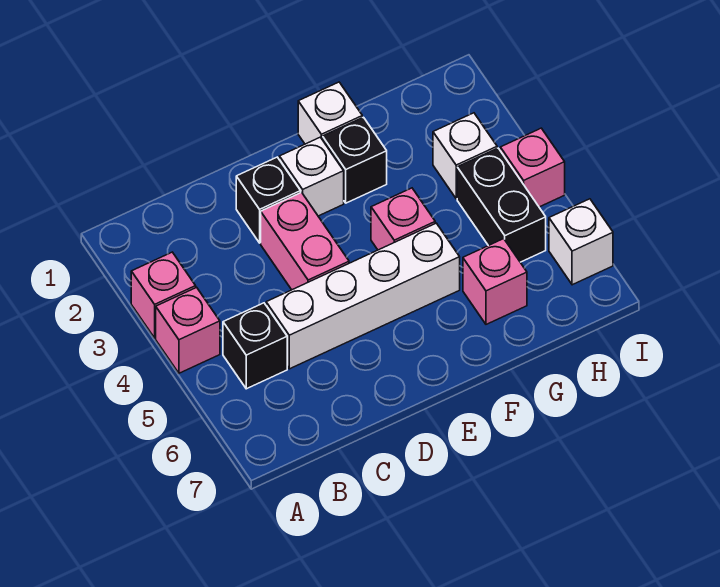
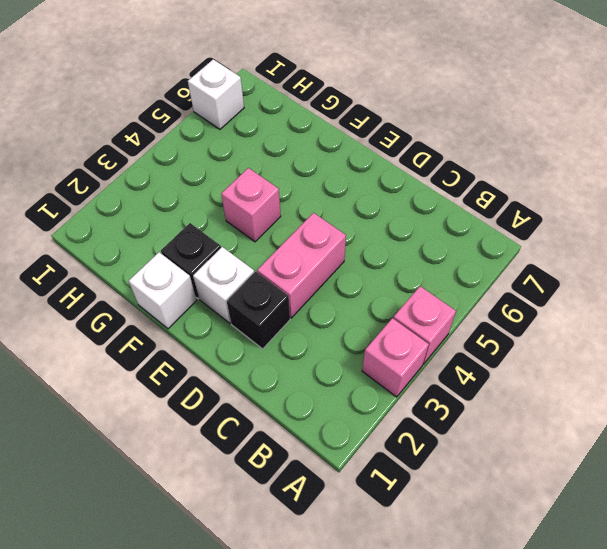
none -> black 1x1 brick [223,303,287,389]
none -> white 1x4 brick [266,223,460,369]
none -> pink 1x1 brick [463,239,527,324]

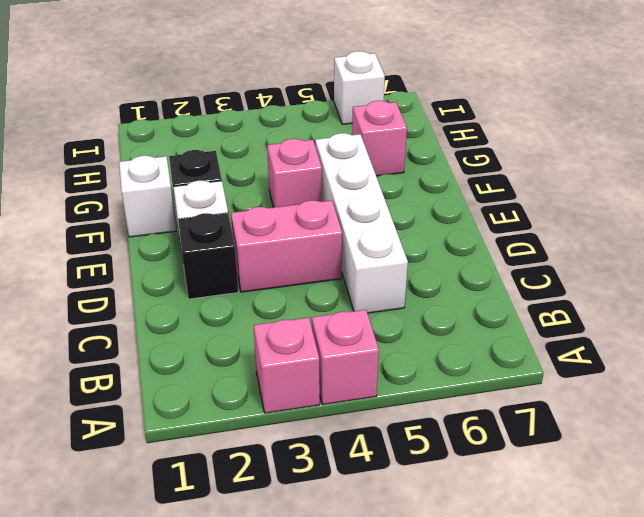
none -> black 1x1 brick [223,303,287,389]
none -> white 1x1 brick [433,113,497,199]
none -> black 1x2 brick [457,148,546,262]

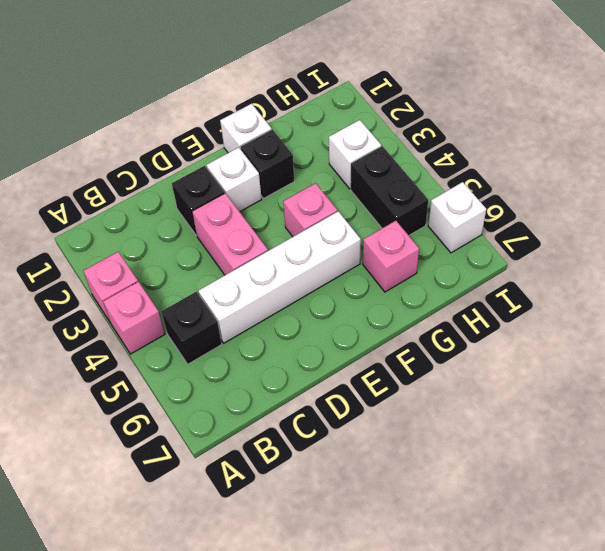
none -> pink 1x1 brick [500,128,565,207]

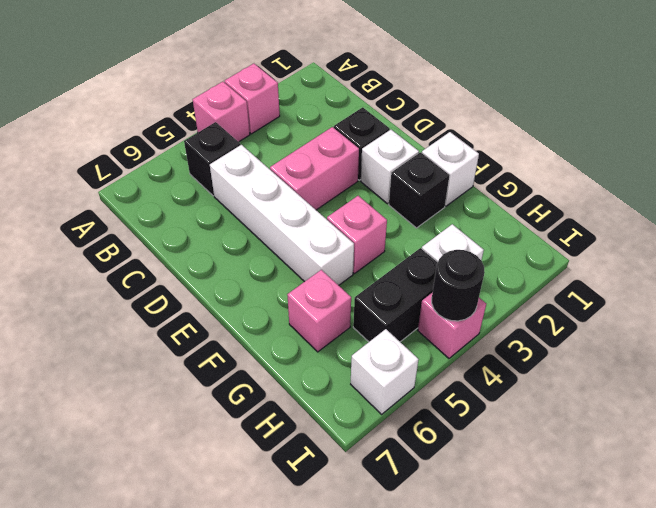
black 1x1 round brick [432,250,485,321] -> none

